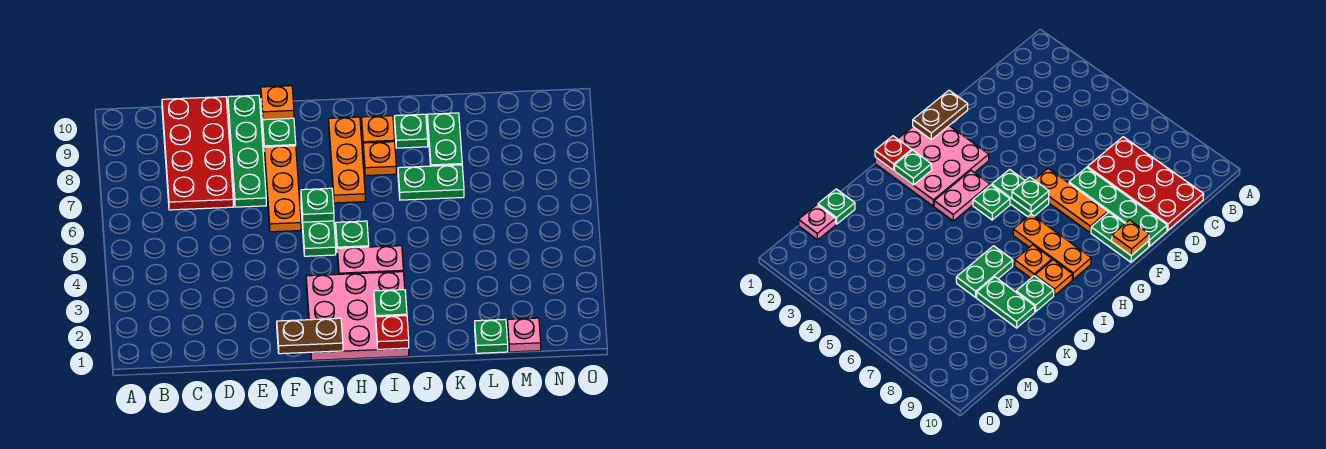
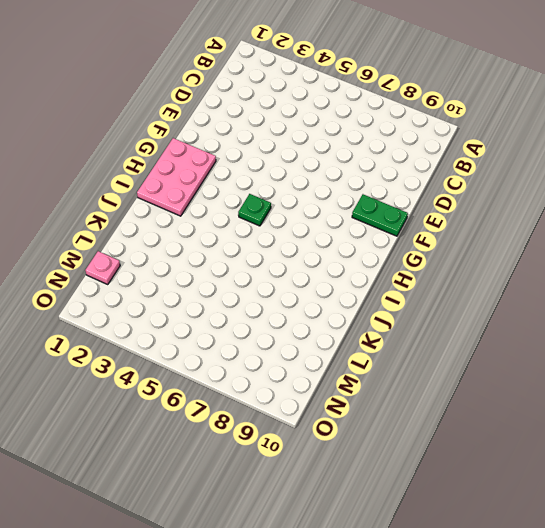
pink 2x3 plate [137,138,216,216] -> pink 3x3 plate [306,272,409,360]
none -> red 2x4 plate [162,97,233,210]
none -> green 1x4 plate [228,95,266,207]
none -> orange 1x3 plate [264,146,301,232]

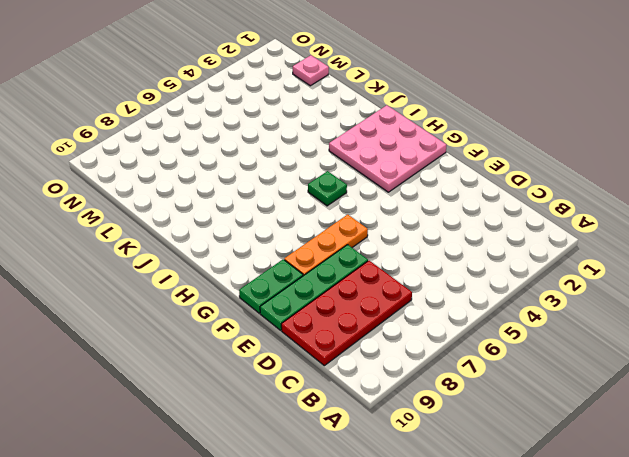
none -> green 1x2 plate [301,206,336,256]
none -> pink 1x2 plate [337,246,403,274]
none -> orange 1x3 plate [329,117,365,203]

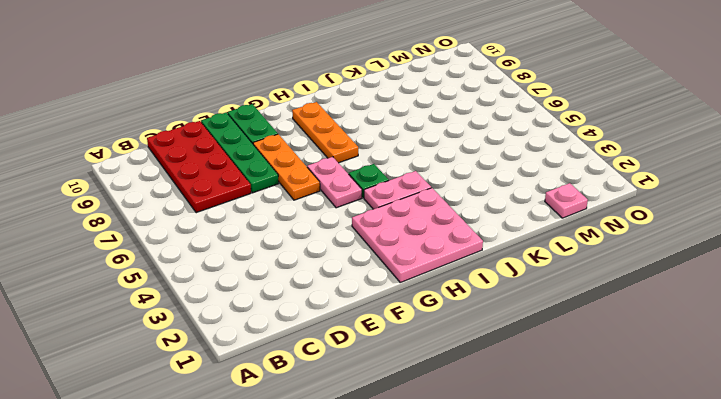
pink 1x2 plate [307,157,362,208] -> green 1x2 plate [301,206,336,256]
none -> orange 1x1 plate [363,142,396,176]
none -> orange 1x1 plate [362,116,395,143]
none -> green 1x2 plate [398,165,464,200]

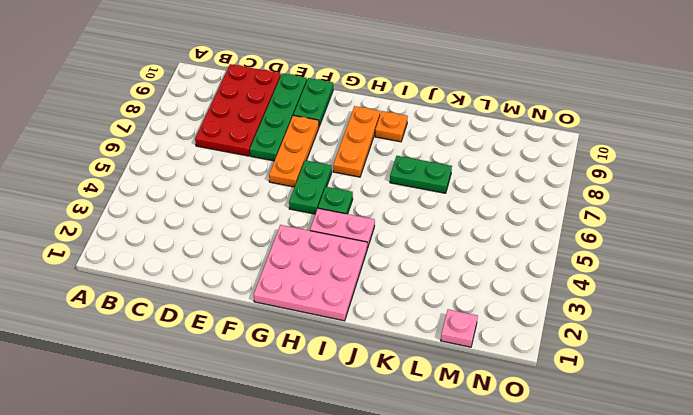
none -> orange 1x1 plate [363,142,396,176]
none -> green 1x1 plate [394,114,428,148]
none -> green 1x2 plate [427,113,462,166]

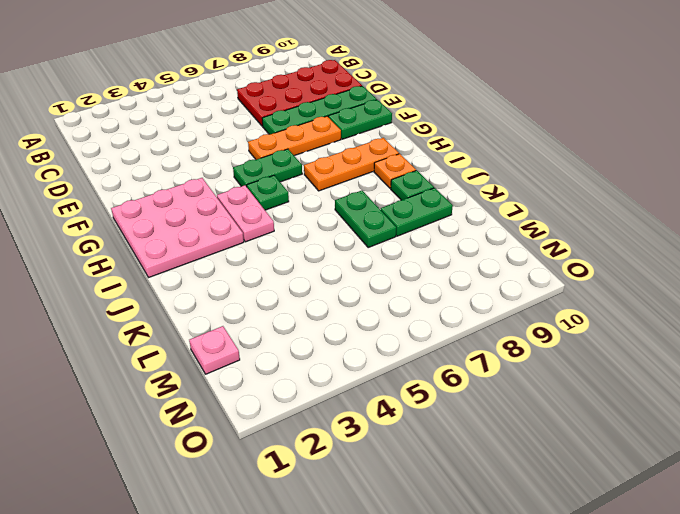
none -> orange 1x1 plate [363,142,396,176]
none -> green 1x1 plate [475,319,508,353]
none -> brown 1x2 plate [277,318,343,354]

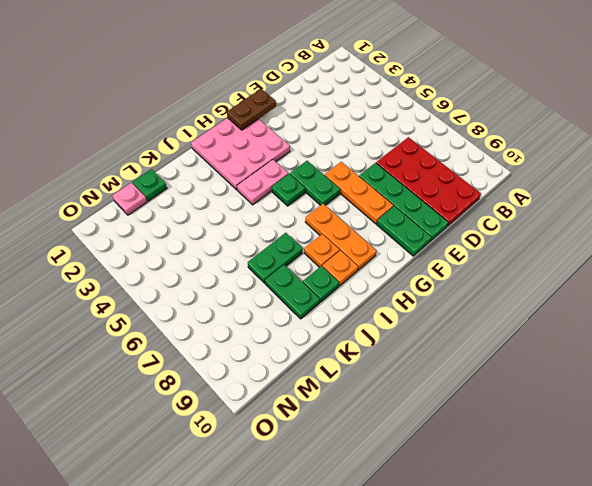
none -> orange 1x1 plate [261,86,294,120]
none -> green 1x1 plate [301,188,334,222]
none -> red 1x1 plate [376,316,409,349]

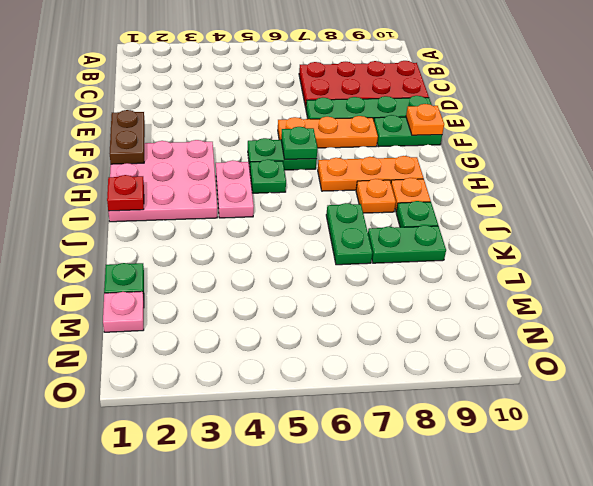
none -> green 1x1 plate [374,290,407,321]

